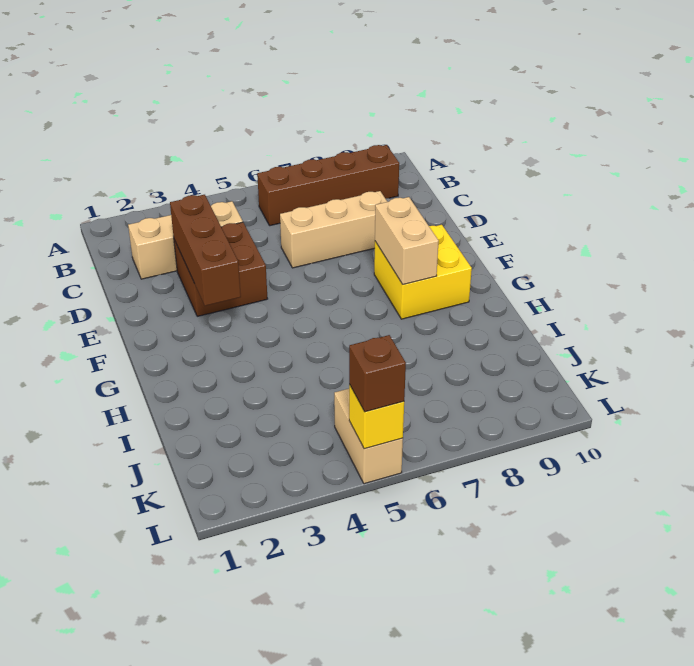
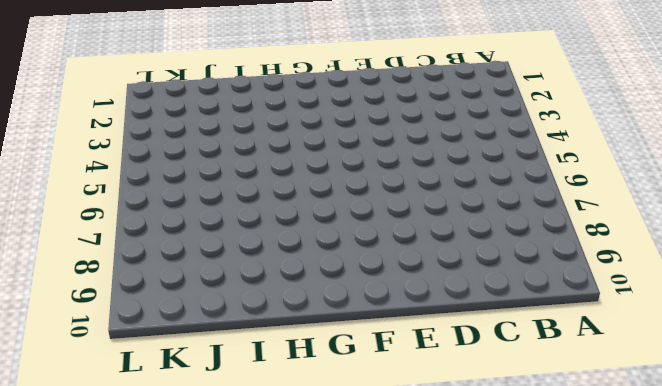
none -> brown 1x4 brick [257,145,399,226]
none -> tan 1x3 brick [128,201,243,279]

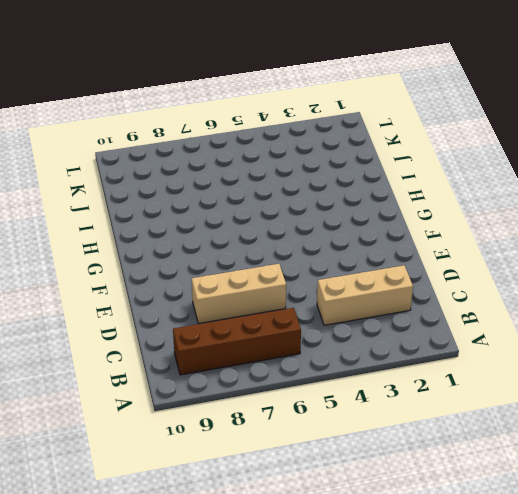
none -> brown 2x2 brick [174,222,268,316]
none -> yellow 2x2 brick [374,225,472,319]

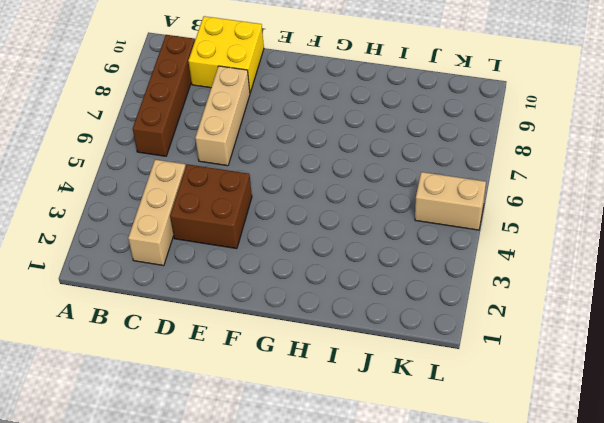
yellow 2x2 brick [188,16,264,92] -> yellow 2x2 brick moved to [374,225,472,319]
none -> brown 1x3 brick [170,195,241,306]
none -> tan 1x2 brick [375,197,439,285]

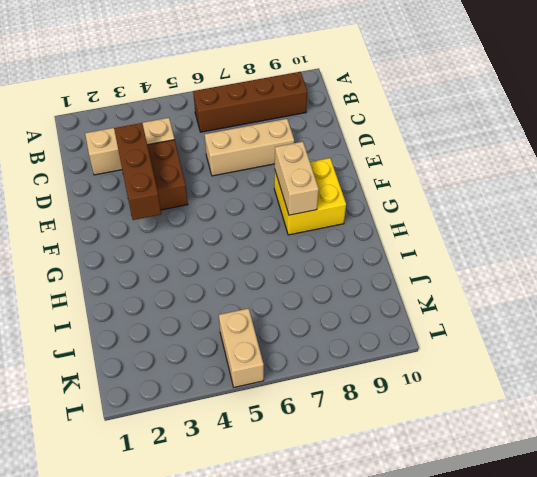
none -> yellow 1x1 brick [349,385,404,449]
none -> brown 1x1 brick [349,335,406,412]

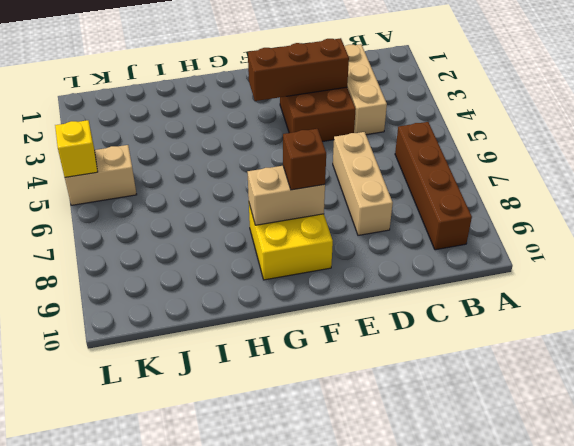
brown 1x1 brick [283,129,326,190] -> brown 1x1 brick moved to [349,335,406,412]

